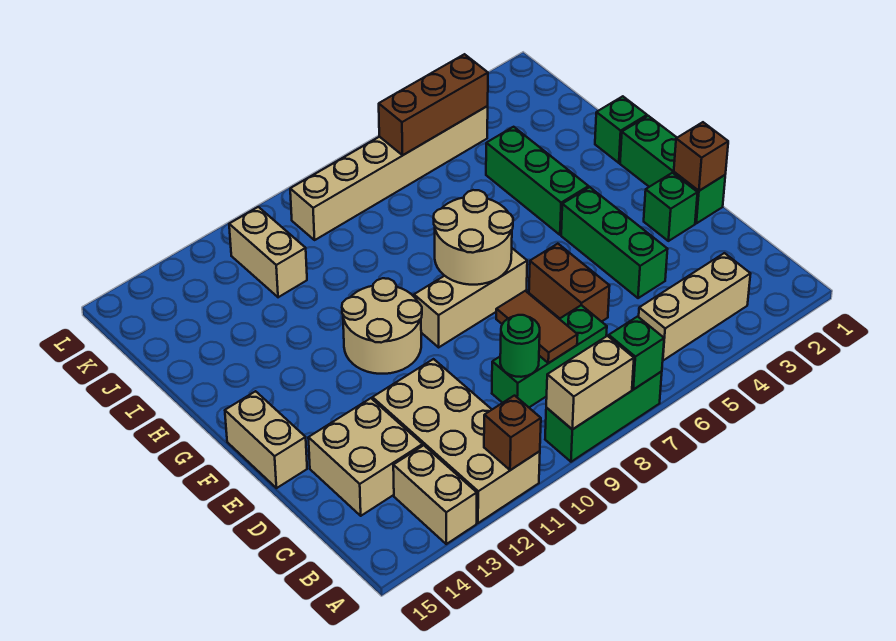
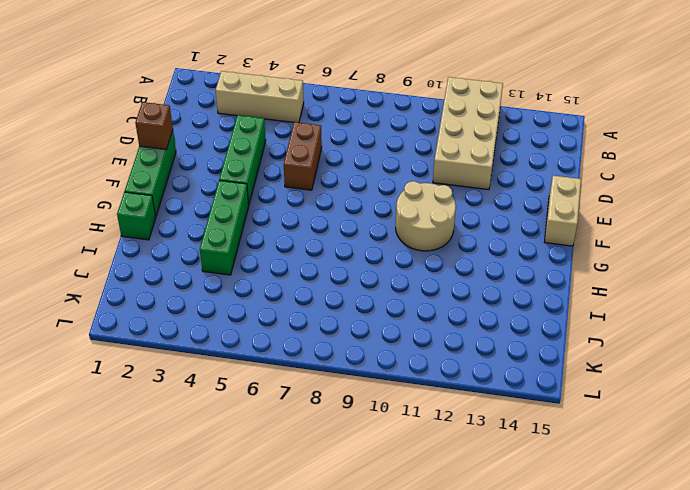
none -> green 1x3 brick [545,371,662,462]
none -> tan 1x2 brick [393,445,477,544]
none -> green 1x3 brick [492,305,607,407]

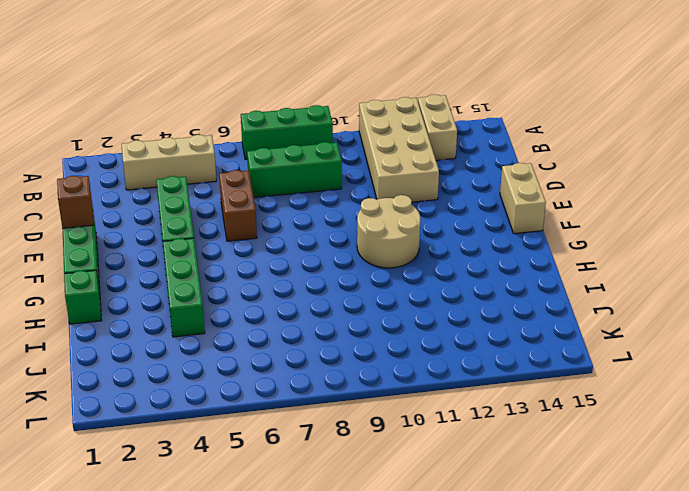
none -> tan 2x2 brick [308,398,423,516]
none -> green 1x1 brick [644,173,698,241]
none -> tan 1x3 brick [414,248,527,347]

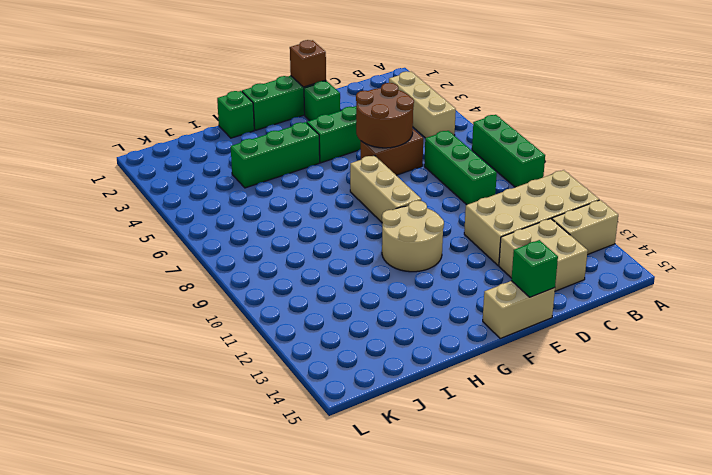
brown 2x2 round brick [356,83,414,148] -> none
green 1x1 brick [511,240,558,297] -> green 1x1 brick moved to [609,317,664,390]
none -> tan 1x2 brick [229,207,307,297]
none -> tan 1x6 brick [290,106,488,240]
none -> tan 1x2 brick [546,336,634,430]

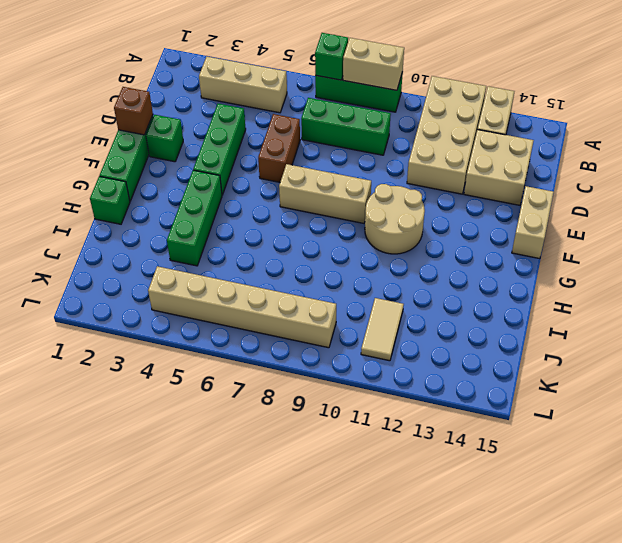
tan 1x2 tile [361,298,404,361] -> tan 1x2 brick [229,207,307,297]
none -> brown 1x1 brick [484,396,541,470]
none -> brown 1x2 tile [496,291,578,363]
none -> green 1x1 round brick [500,315,540,377]

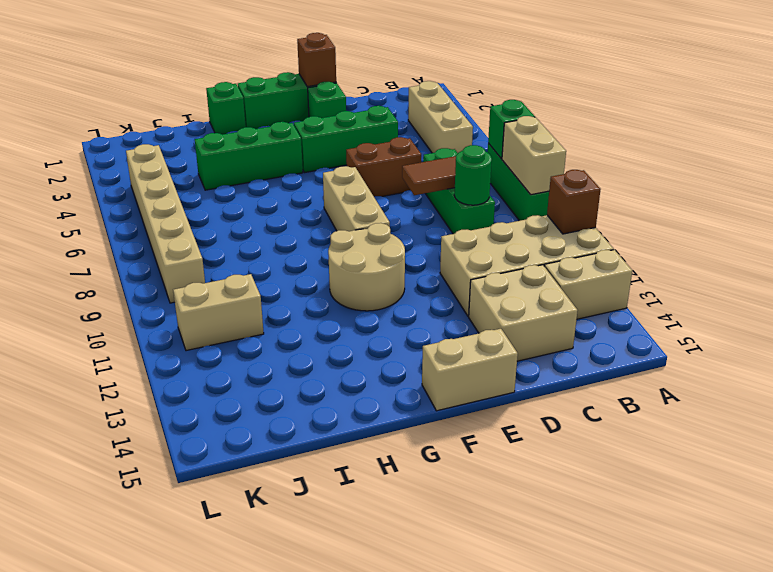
none -> tan 2x2 round brick [434,190,513,285]
none -> brown 1x3 brick [379,54,488,155]

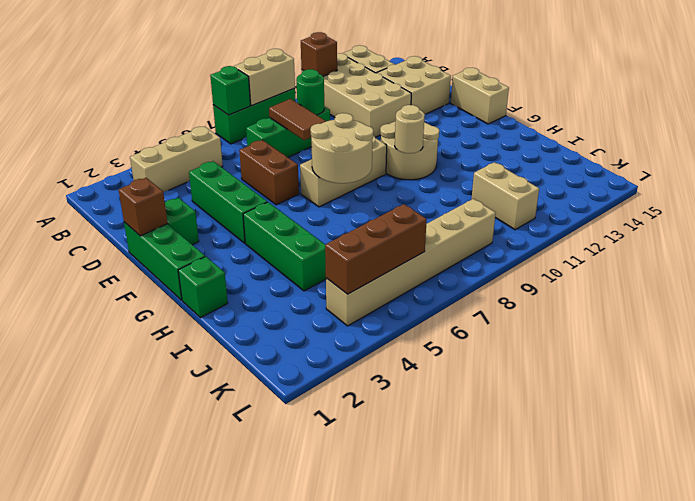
tan 1x1 round brick [395,105,425,153] -> none

